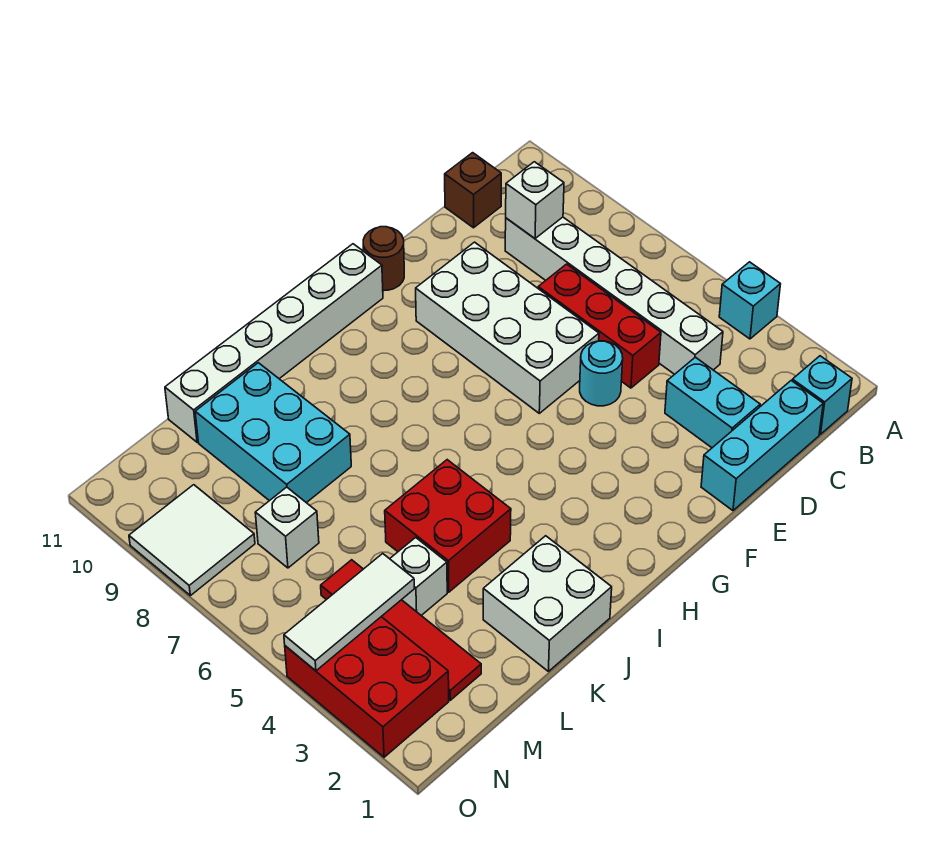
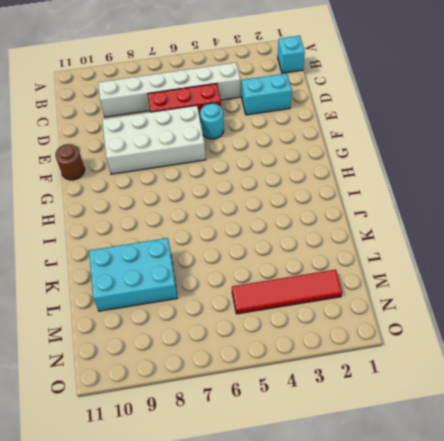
none -> cyan 1x1 brick [719,262,780,339]
none -> cyan 1x3 brick [701,381,823,511]
none -> brown 1x1 brick [445,153,501,228]

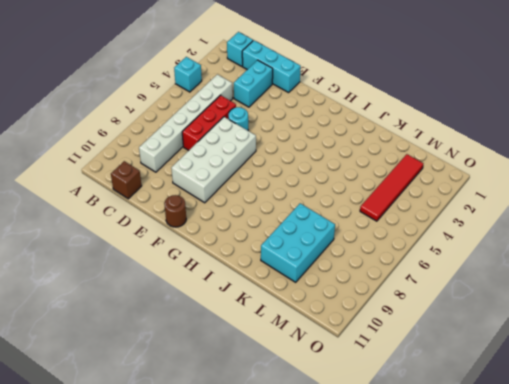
none -> white 1x6 brick [165,244,383,442]
none -> white 2x2 brick [483,536,612,671]
none -> red 2x2 brick [385,460,511,592]

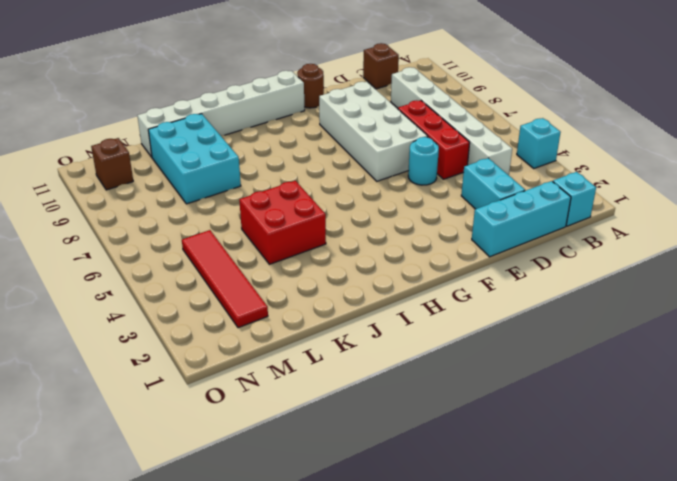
brown 1x1 brick [91,138,133,190] -> none
none -> white 2x2 brick [483,536,612,671]
none -> white 1x1 brick [390,537,447,615]
none -> white 1x1 brick [255,487,319,568]

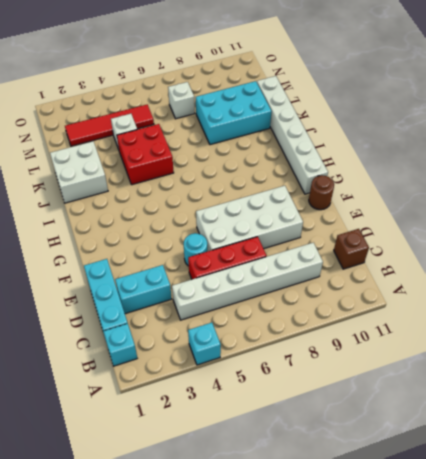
none -> red 2x3 brick [285,617,449,757]
none -> white 2x2 tile [129,485,255,596]
none -> white 1x1 brick [506,162,564,239]

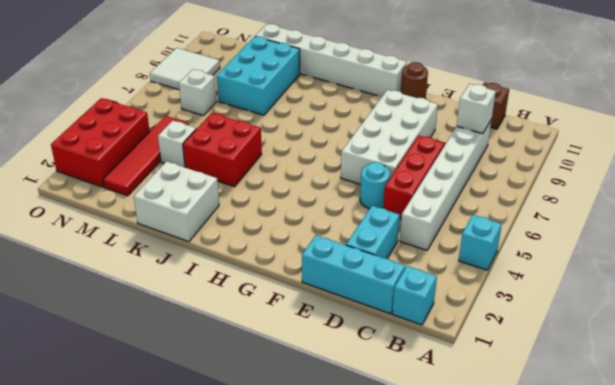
none -> white 1x3 tile [284,553,414,671]

